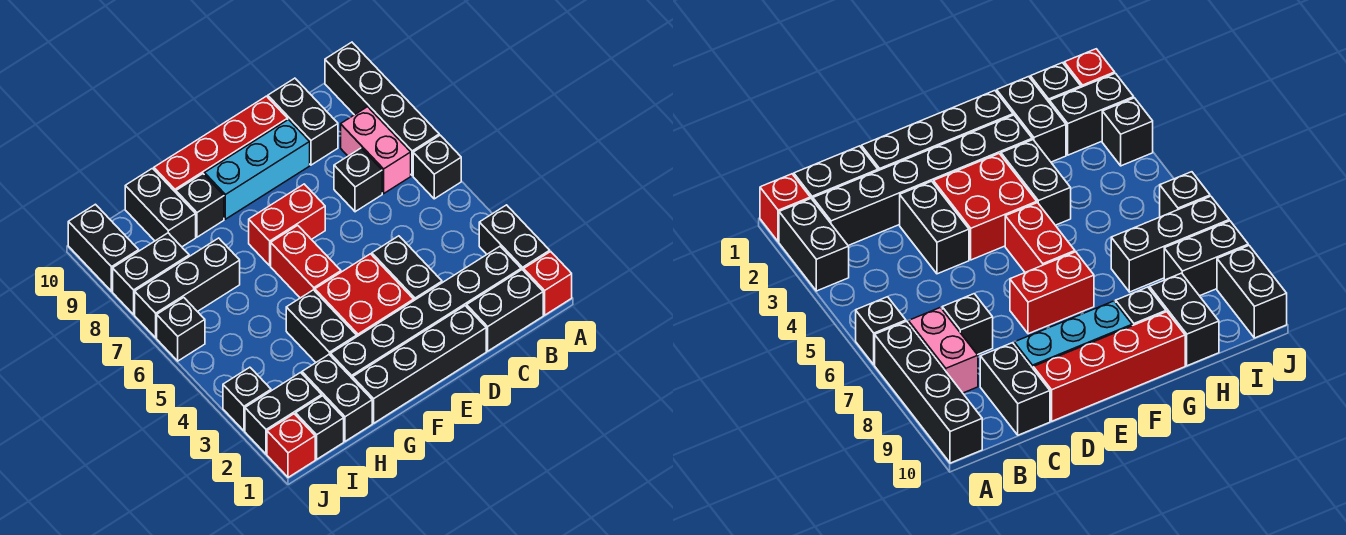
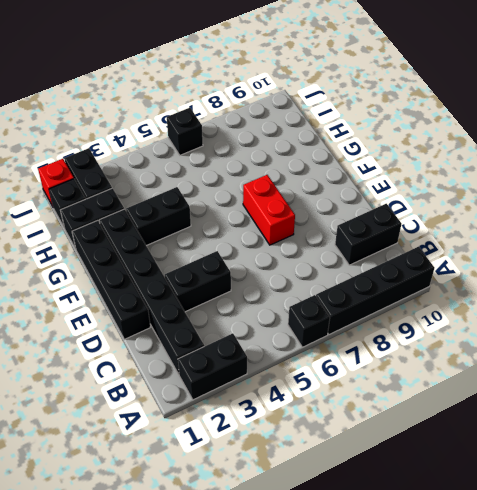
none -> red 1x1 brick [524,252,572,315]
none -> black 1x2 brick [467,270,543,351]
none -> pink 1x2 brick [341,107,411,193]

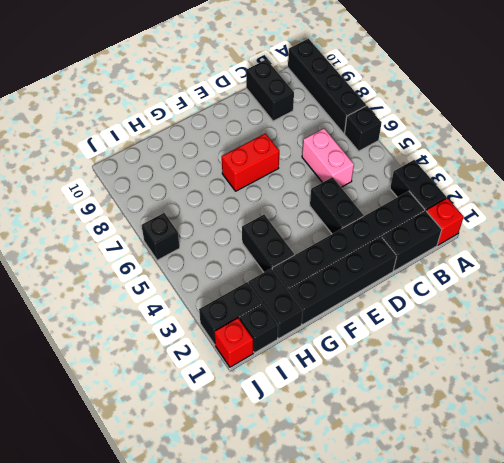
pink 1x2 brick [302,129,354,187] -> pink 1x2 brick moved to [341,107,411,193]
none -> black 1x1 brick [334,148,382,212]
none -> cyan 1x3 brick [204,120,310,219]
none -> red 1x4 brick [154,96,288,192]

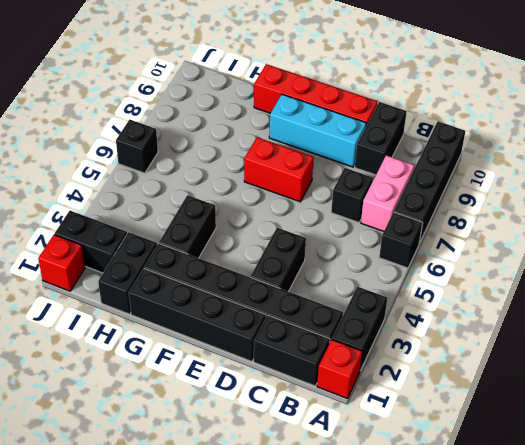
none -> red 2x2 brick [315,254,414,336]
none -> red 1x2 brick [271,225,341,298]
none -> black 1x1 brick [176,174,224,237]

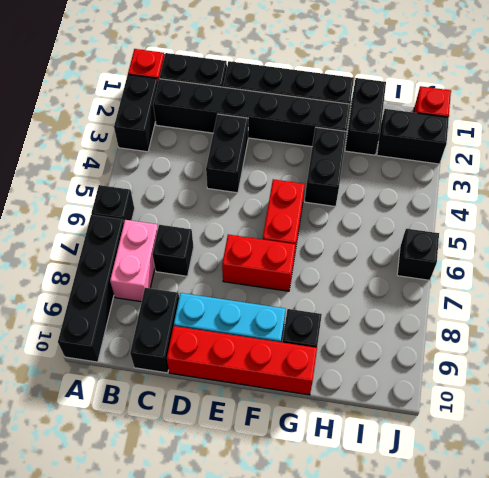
none -> red 2x2 brick [315,254,414,336]
none -> black 1x3 brick [135,238,240,338]
none -> black 1x2 brick [125,168,196,247]

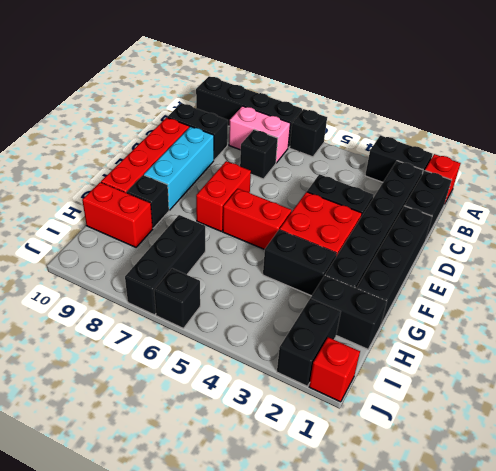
red 1x2 brick [82,182,153,247] -> black 1x2 brick [125,168,196,247]
none -> black 1x1 brick [296,396,344,459]
none -> black 1x2 brick [113,233,189,314]
none -> black 1x1 brick [223,367,271,431]

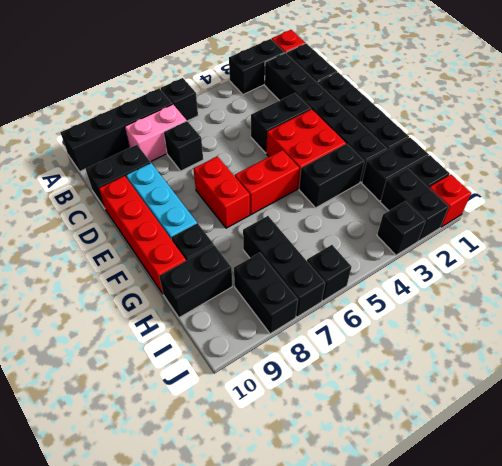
none -> black 1x2 brick [68,204,139,291]

